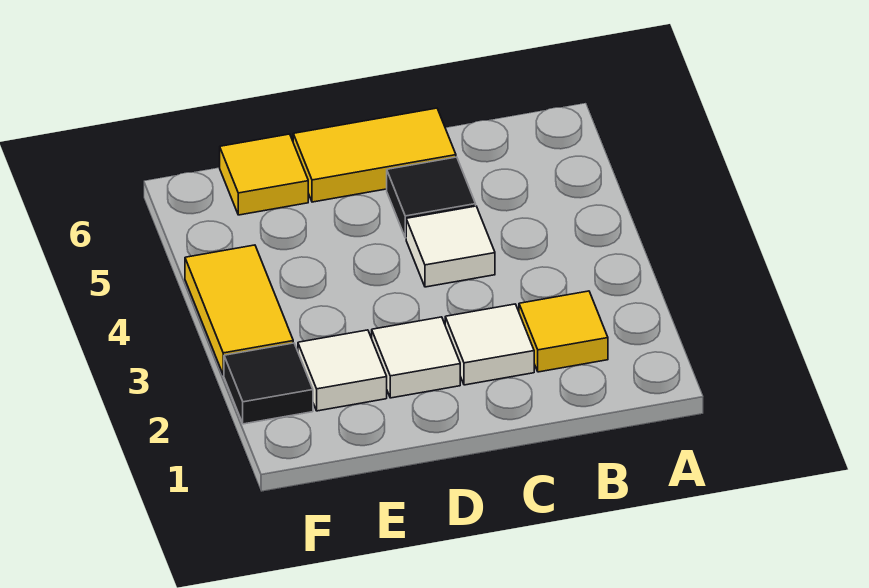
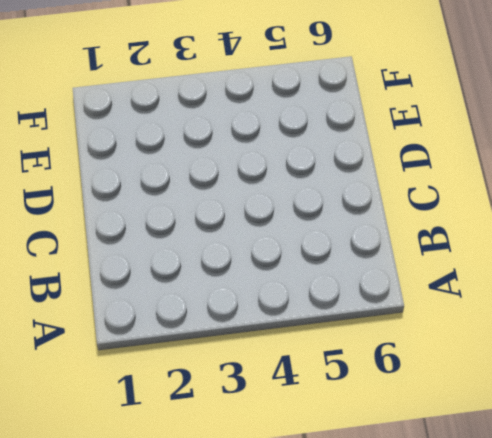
none -> yellow 1x1 tile [519,291,608,372]
none -> white 1x1 tile [445,304,534,385]

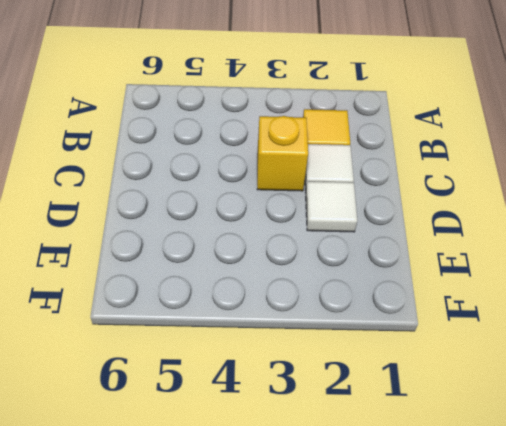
yellow 1x1 brick [257,116,308,191] -> none
none -> white 1x1 tile [406,206,495,287]
none -> black 1x1 tile [387,157,476,238]

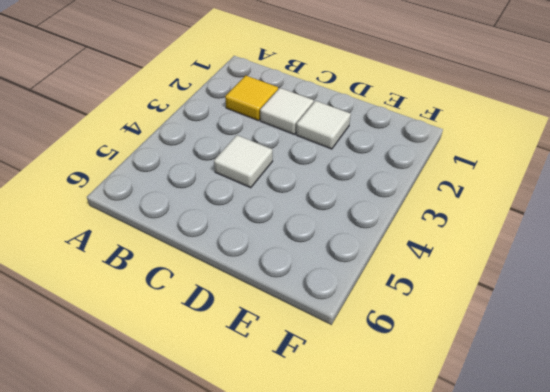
none -> black 1x1 tile [387,157,476,238]
none -> yellow 1x2 tile [293,108,456,202]

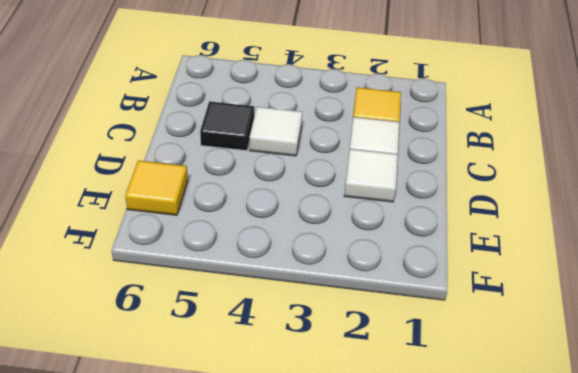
none -> yellow 1x2 tile [293,108,456,202]
none -> white 1x1 tile [298,330,387,411]

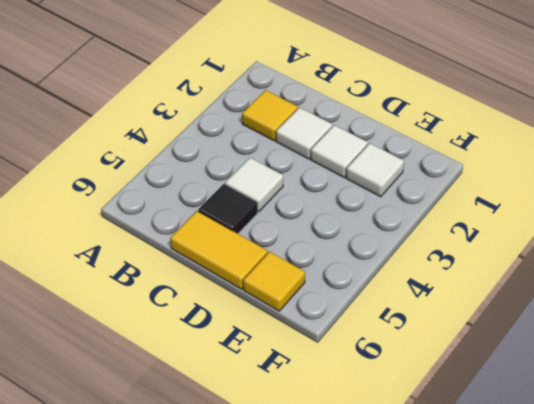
none -> black 1x1 tile [224,343,313,424]
none -> yellow 1x2 tile [185,245,293,375]

